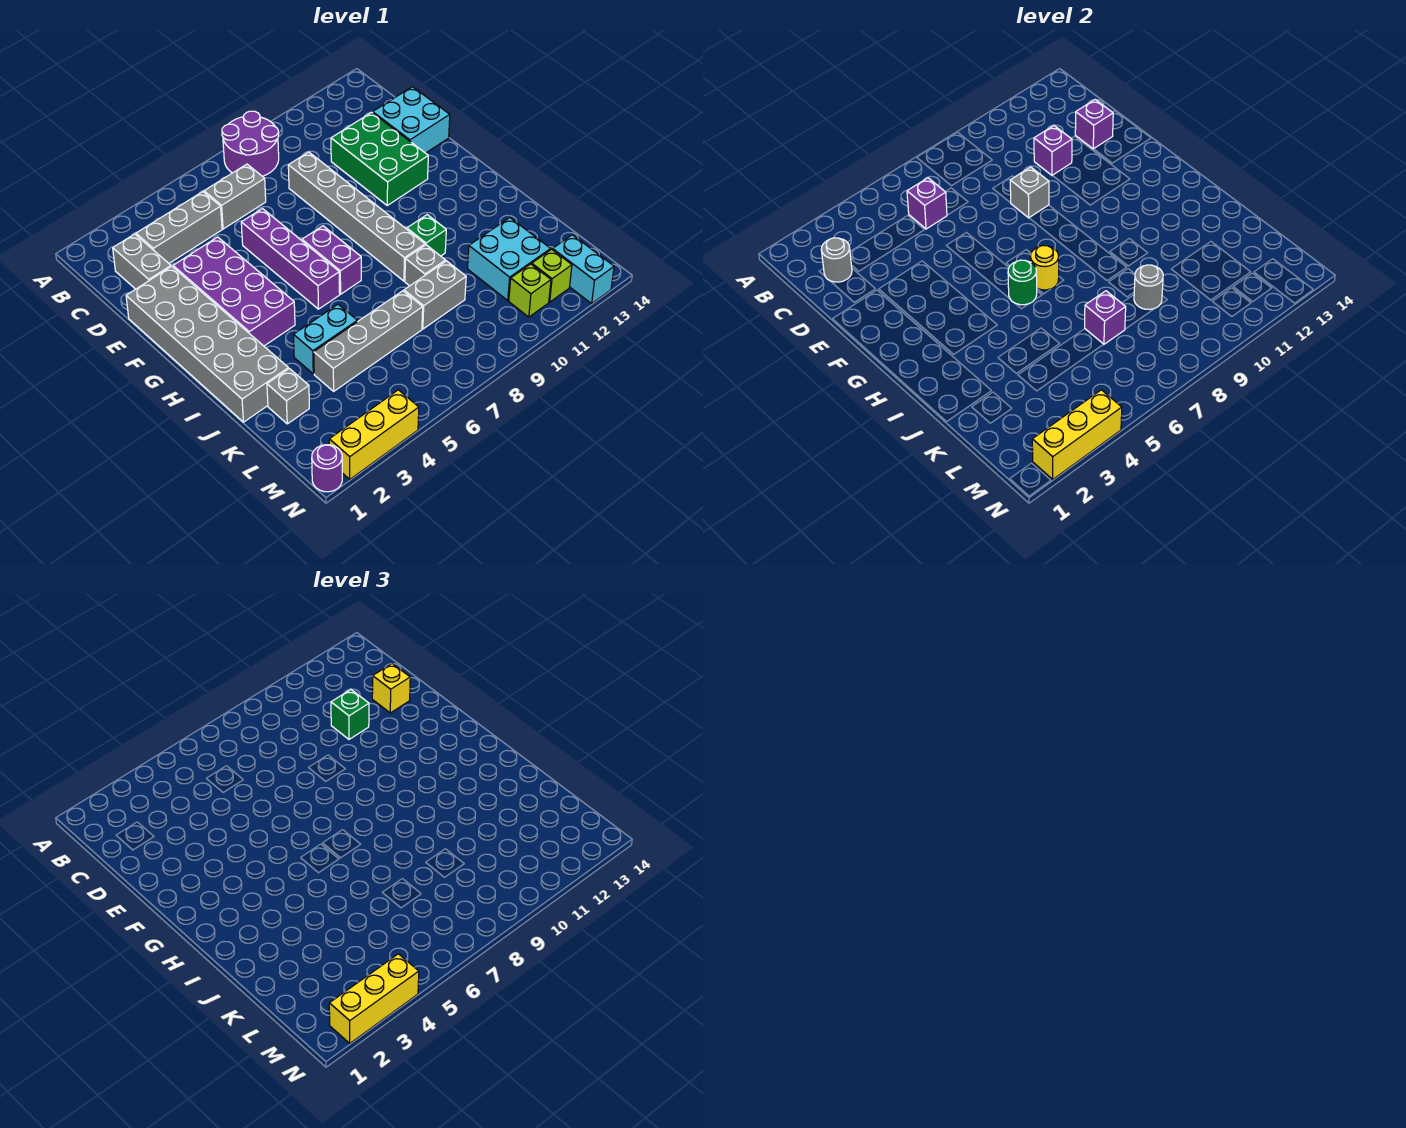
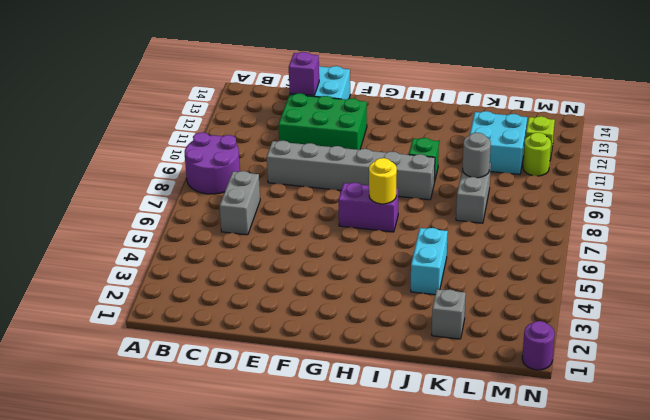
lime 1x1 round brick [523,132,551,176] -> lime 1x1 brick [509,264,551,317]
none -> grey 1x2 brick [113,234,171,289]
none -> grey 1x3 brick [136,192,222,263]
none -> grey 2x6 brick [126,266,288,422]
none -> purple 2x4 brick [173,237,295,346]

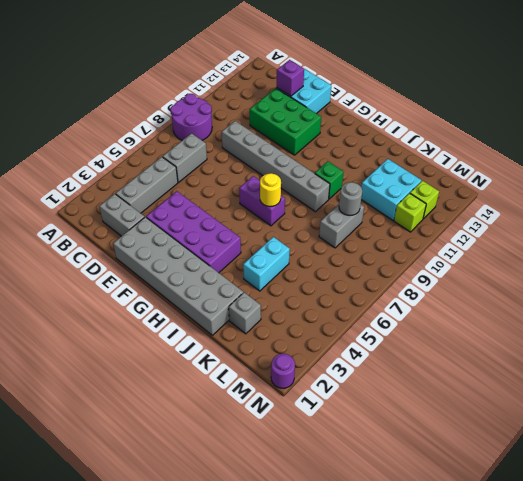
none -> purple 1x4 brick [241,209,340,309]
none -> grey 1x1 brick [405,245,445,286]
none -> grey 1x4 brick [314,291,423,391]
none -> cyan 1x2 brick [553,235,614,304]

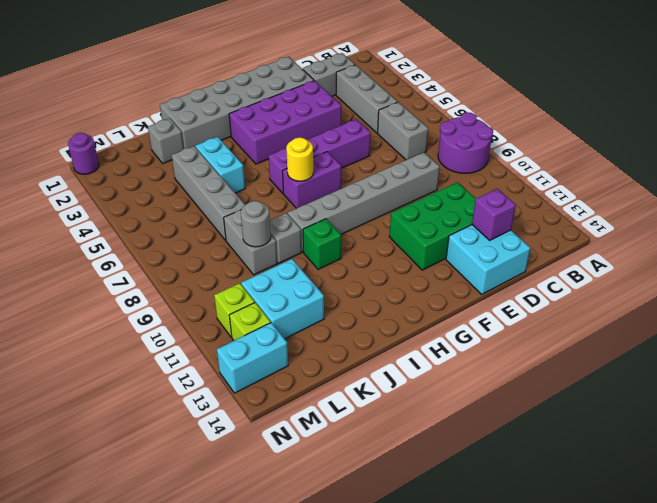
none -> yellow 1x3 brick [329,390,419,479]
none -> grey 1x1 round brick [821,238,852,282]
none -> purple 1x1 brick [907,178,947,229]
none -> purple 1x1 brick [1034,126,1072,176]

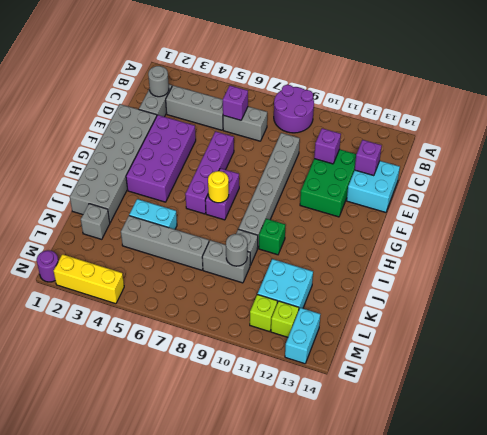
none -> grey 1x1 brick [1010,167,1049,218]
none -> green 1x1 round brick [1008,260,1037,305]
none -> purple 1x1 brick [1085,291,1126,344]
none -> yellow 1x3 brick [1032,390,1122,479]

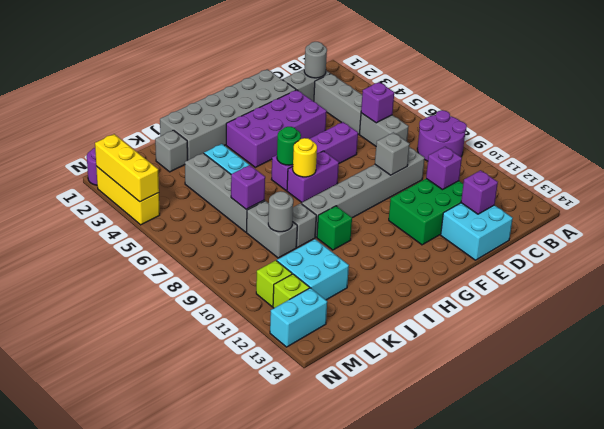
none -> green 1x1 brick [331,690,369,739]
none -> yellow 1x1 brick [372,664,410,713]
none -> yellow 1x3 brick [329,954,419,1043]

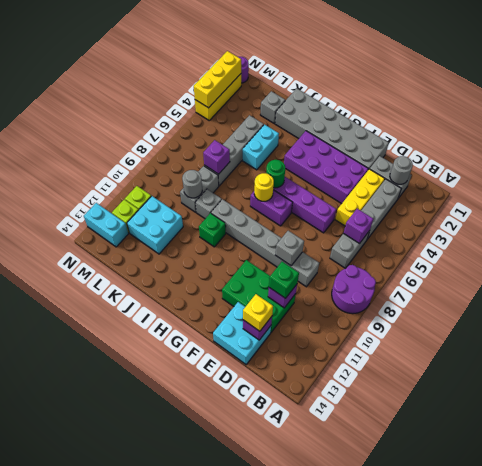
yellow 1x3 brick [335,169,385,226] -> yellow 1x3 brick moved to [329,954,419,1043]

